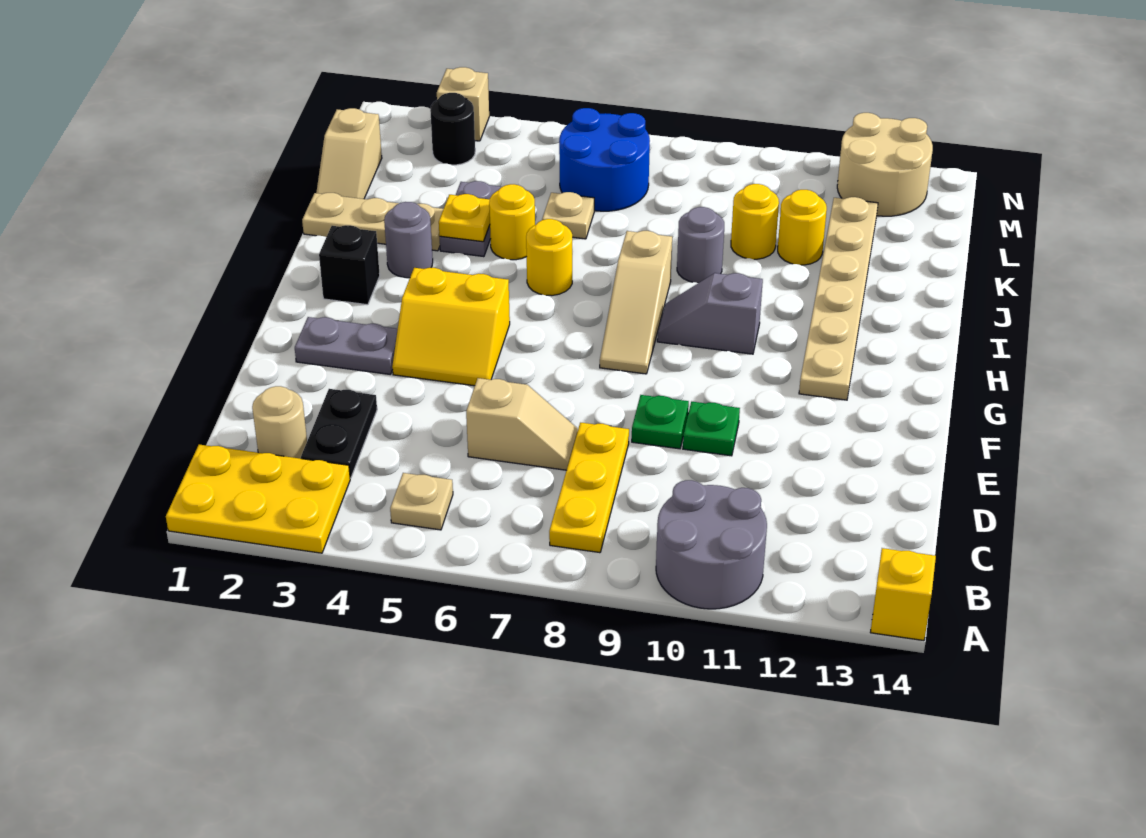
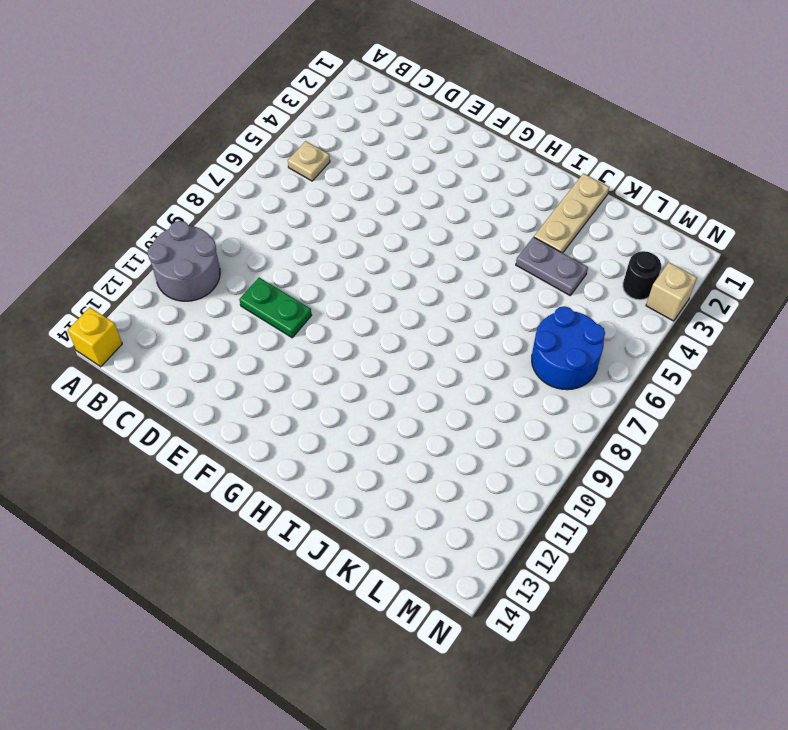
green 1x2 plate [239,278,312,338] -> green 1x1 plate [683,402,740,456]
none -> yellow 2x3 plate [166,445,350,553]
none -> yellow 1x3 plate [549,423,629,553]
none -> tan 1x1 round brick [252,386,307,459]
none -> black 1x2 plate [301,389,377,478]

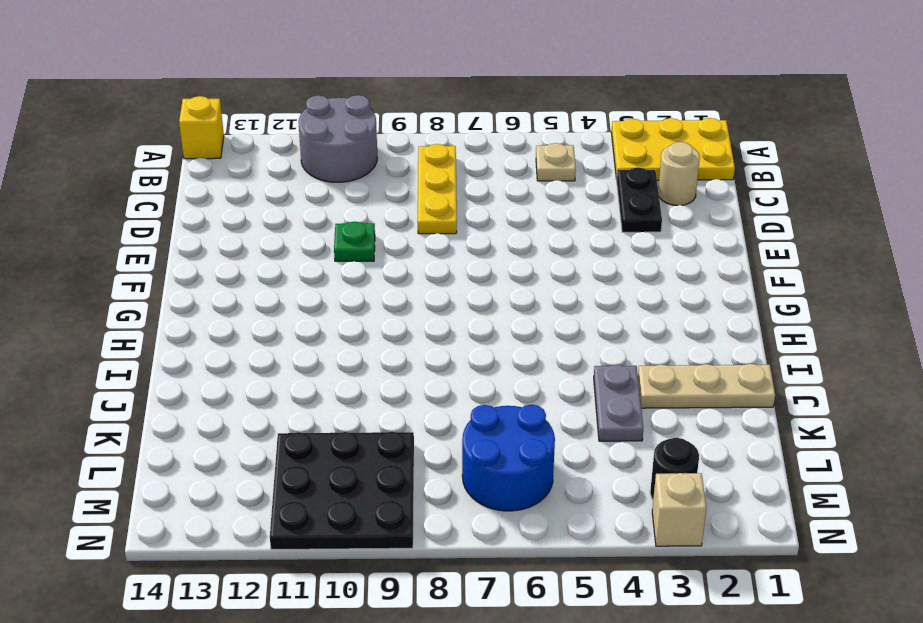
black 3x3 plate [270,432,414,549] -> none
none -> tan 1x2 slope [466,378,578,470]
none -> green 1x1 plate [632,395,689,449]
none -> grey 1x2 plate [295,317,398,374]
none -> yellow 2x2 slope [392,268,510,386]

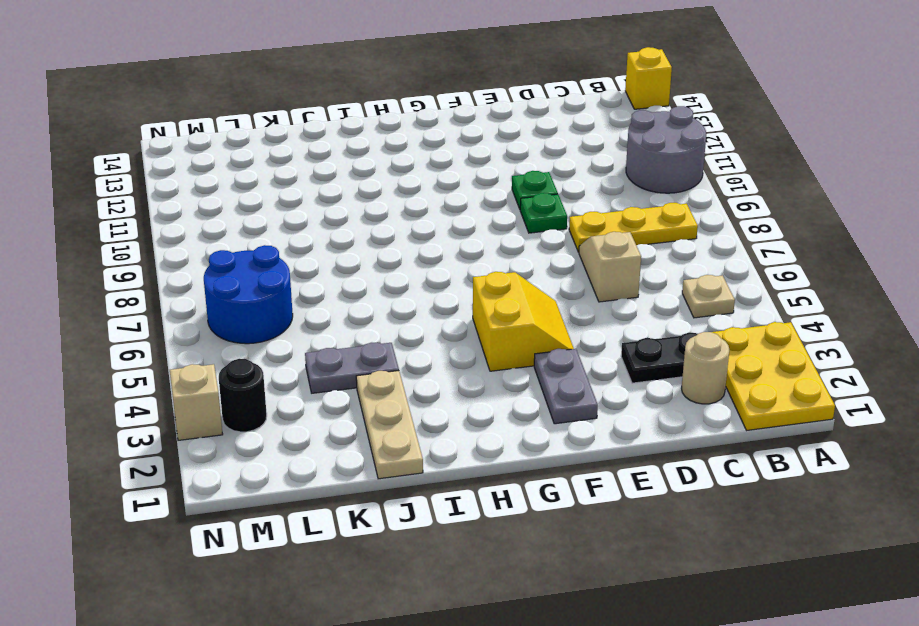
none -> tan 1x3 slope [600,231,672,374]
none -> tan 1x6 plate [799,197,878,400]
none -> black 1x1 brick [319,225,380,305]
none -> grey 1x2 slope [657,273,763,354]

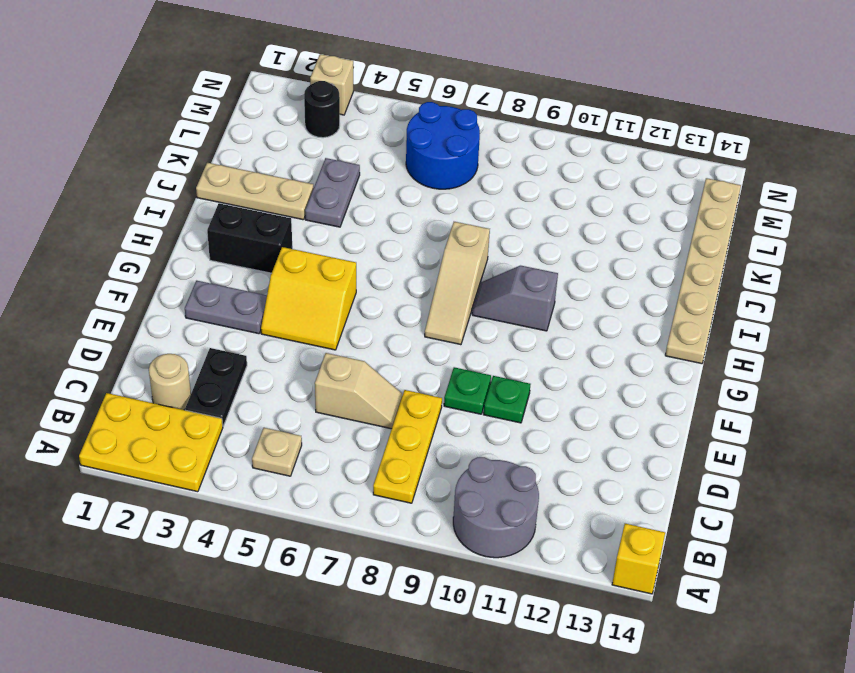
black 1x2 brick [207,203,292,273] -> black 1x1 brick [319,225,380,305]
tan 1x6 plate [665,178,741,364] -> tan 1x6 plate moved to [799,197,878,400]
none -> grey 1x1 round brick [384,202,433,278]
none -> yellow 1x1 round brick [526,219,572,296]
none -> yellow 1x1 round brick [489,184,535,260]
none -> grey 1x1 round brick [677,207,724,283]

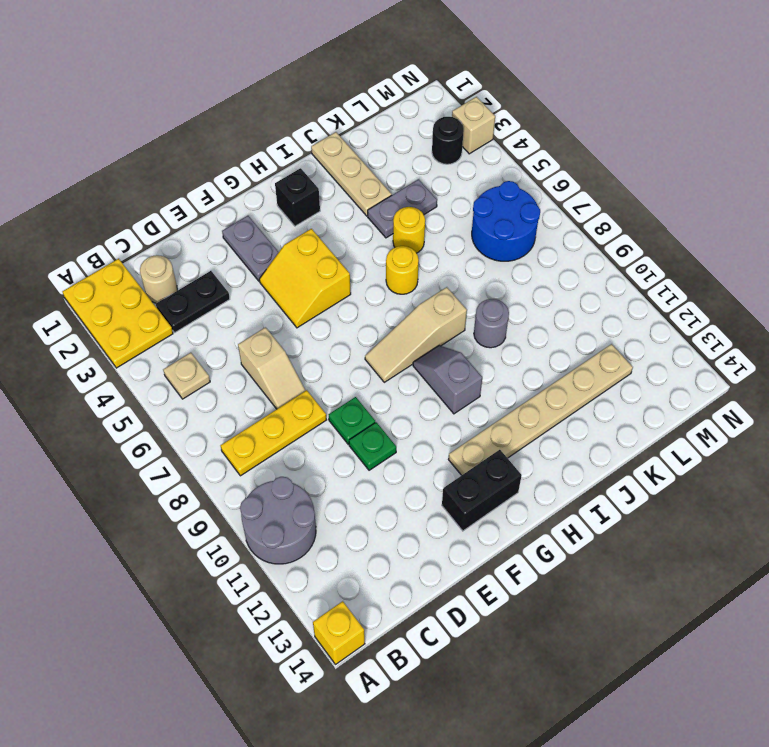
black 1x2 brick [442,450,522,531] -> none
none -> grey 1x1 round brick [384,202,433,278]
none -> tan 1x2 slope [316,108,382,199]
none -> tan 1x1 plate [542,192,594,239]
none -> yellow 1x1 round brick [731,184,779,259]

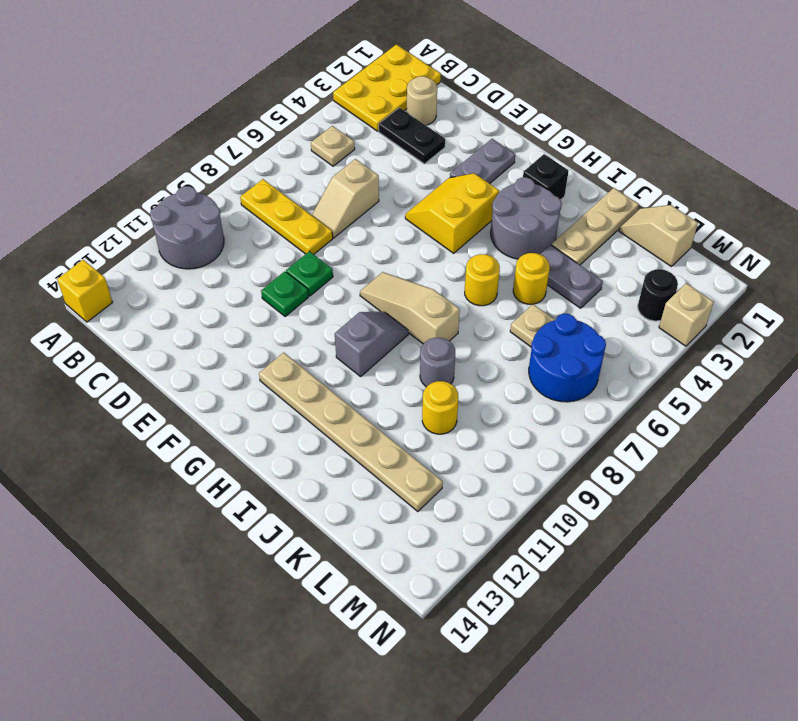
grey 2x2 round brick [491,177,562,259] -> grey 1x1 round brick [384,202,433,278]
none -> yellow 1x1 round brick [778,190,827,265]
none -> tan 2x2 round brick [837,113,933,216]
none -> yellow 1x1 plate [439,194,490,242]

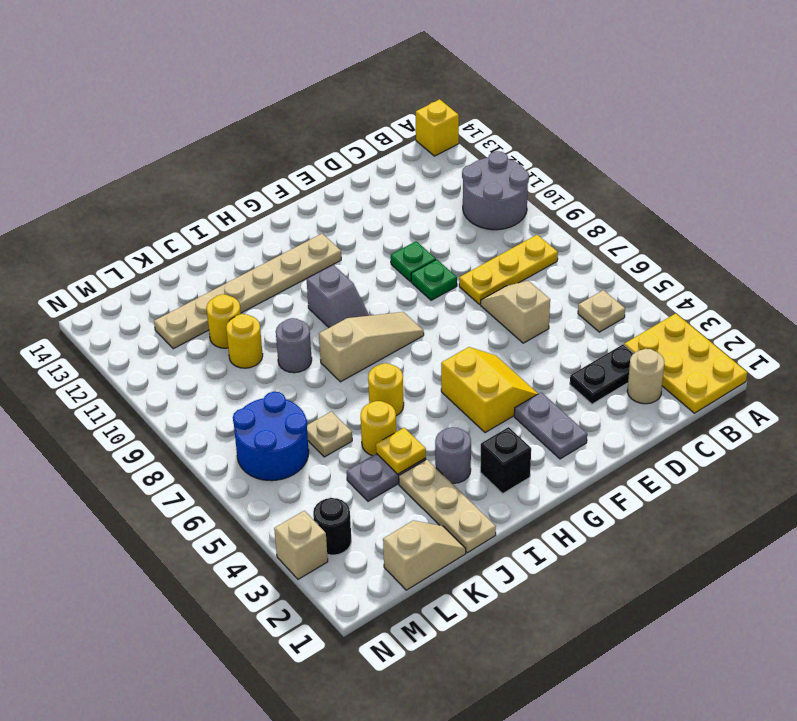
none -> tan 2x2 round brick [837,113,933,216]

